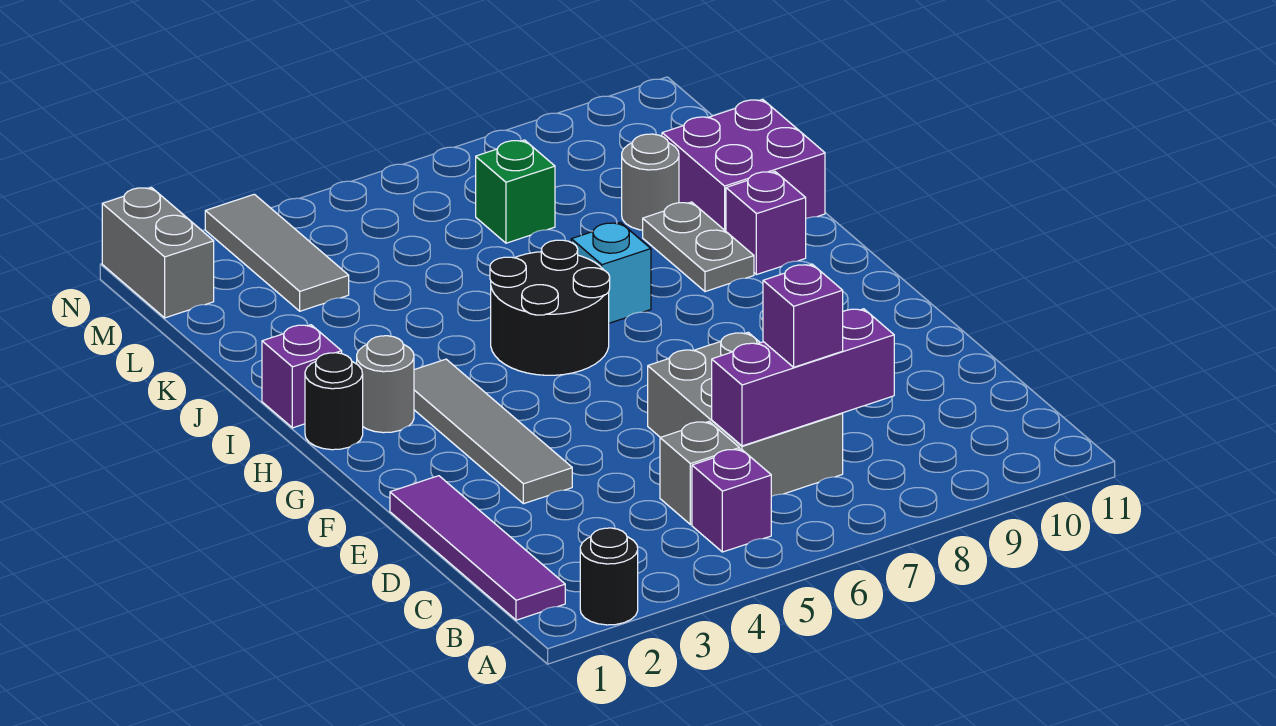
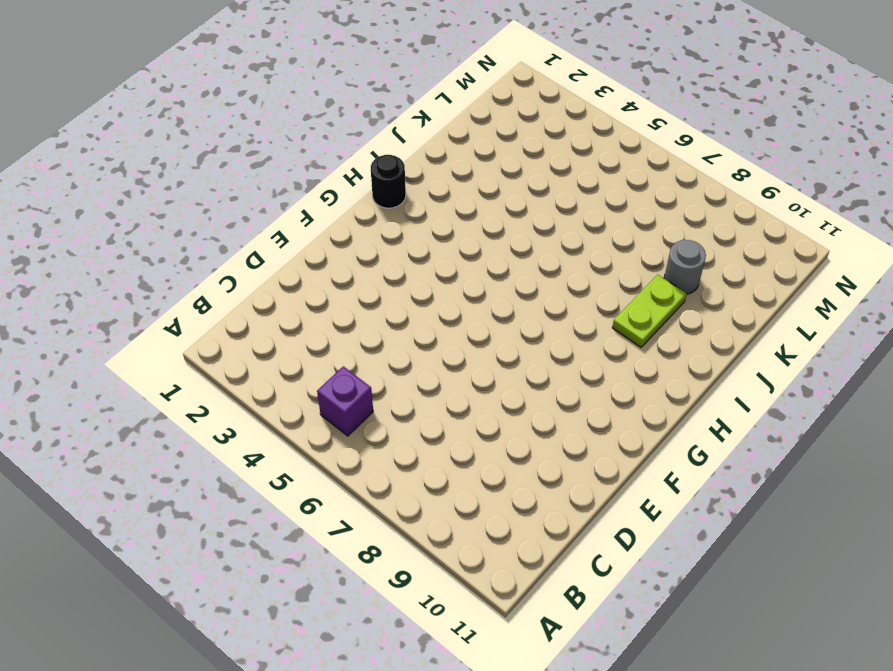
lime 1x2 plate [612,275,687,347] -> grey 1x2 plate [643,202,754,292]
none -> black 1x1 round brick [580,528,638,625]
none -> purple 1x4 tile [390,476,565,620]
none -> grey 1x1 brick [660,422,740,525]

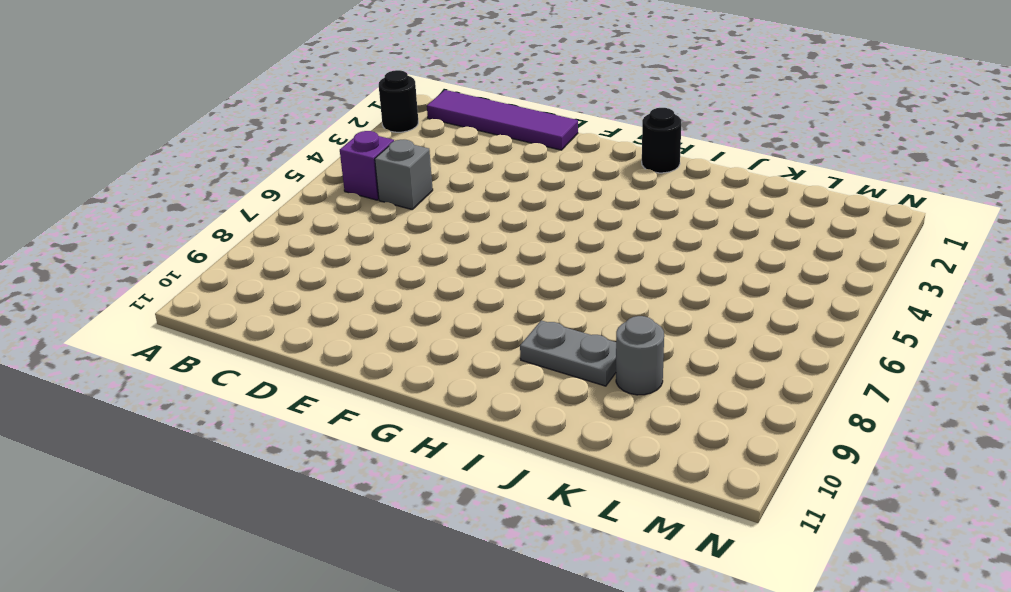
none -> grey 2x3 brick [648,333,843,497]
none -> grey 1x4 tile [414,359,572,504]
none -> grey 1x1 round brick [357,336,414,433]

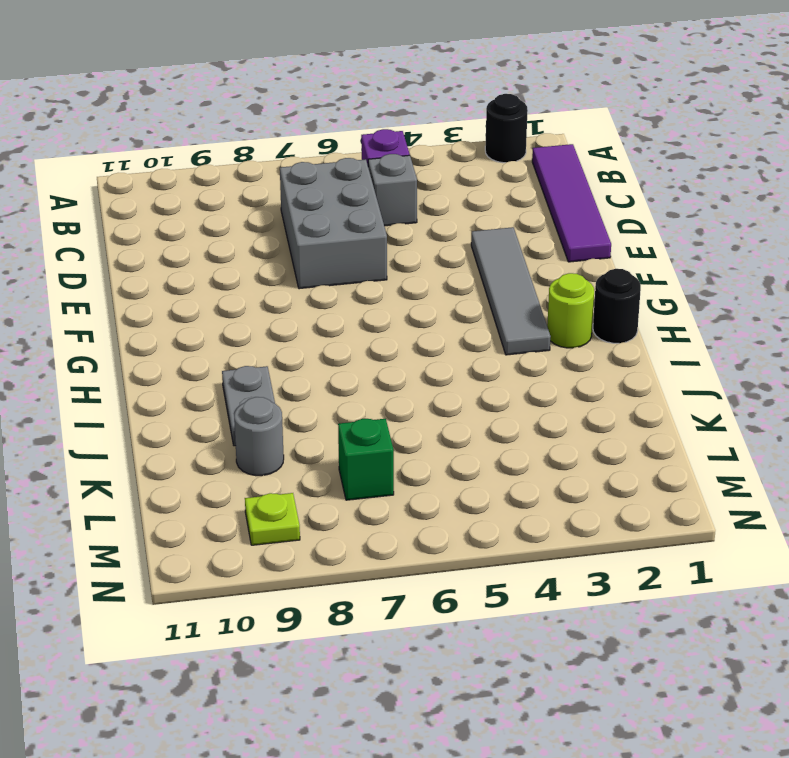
lime 1x1 round brick [547,273,594,348] -> grey 1x1 round brick [357,336,414,433]
lime 1x1 plate [245,493,300,545] -> none
none -> black 2x2 round brick [490,240,610,375]
none -> purple 1x1 brick [262,325,342,428]
none -> cyan 1x1 brick [571,223,651,323]

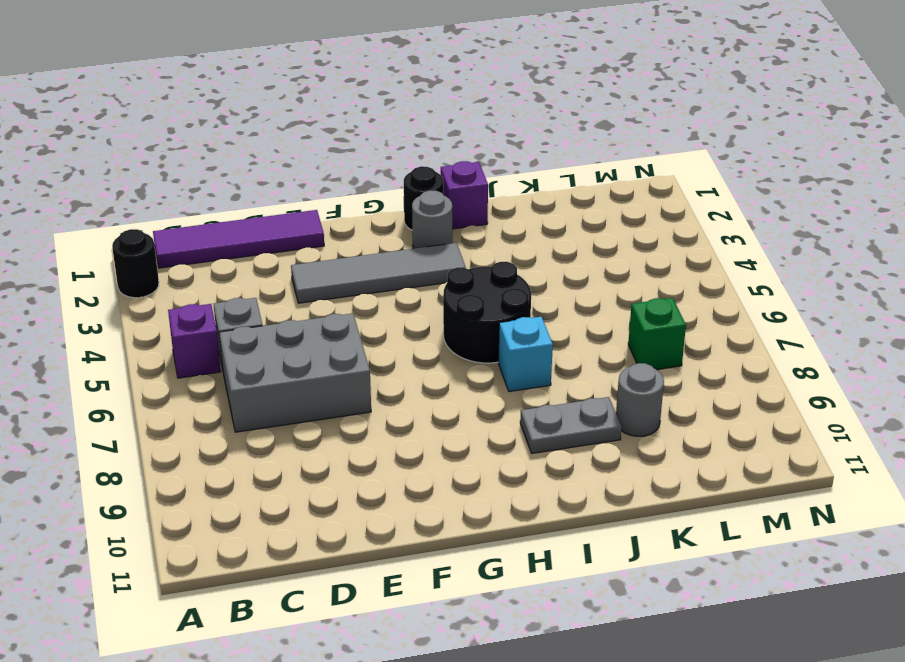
none -> purple 1x1 brick [726,172,806,275]
none -> purple 2x2 brick [662,99,825,231]
none -> grey 1x3 tile [205,194,349,311]

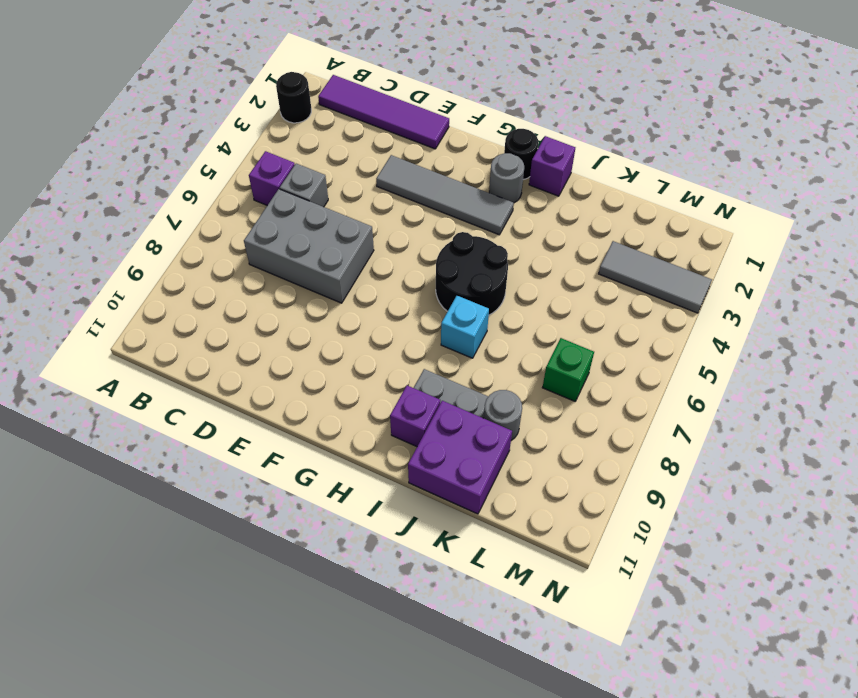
none -> grey 1x2 brick [102,187,214,318]
none -> purple 1x3 brick [712,309,894,446]
none -> purple 1x1 brick [763,264,843,367]

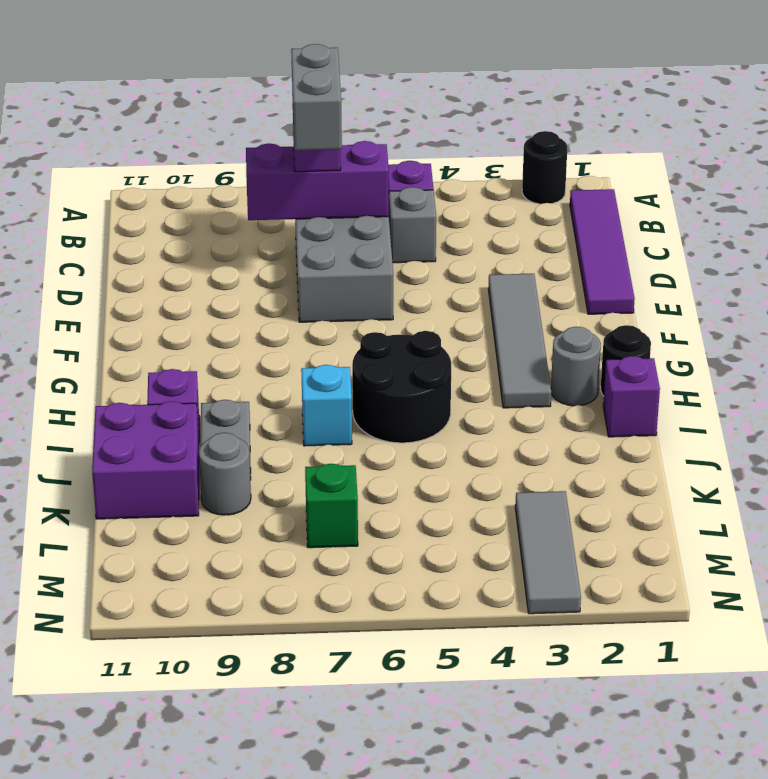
grey 1x2 brick [291,44,342,151] -> grey 1x2 brick moved to [102,187,214,318]

